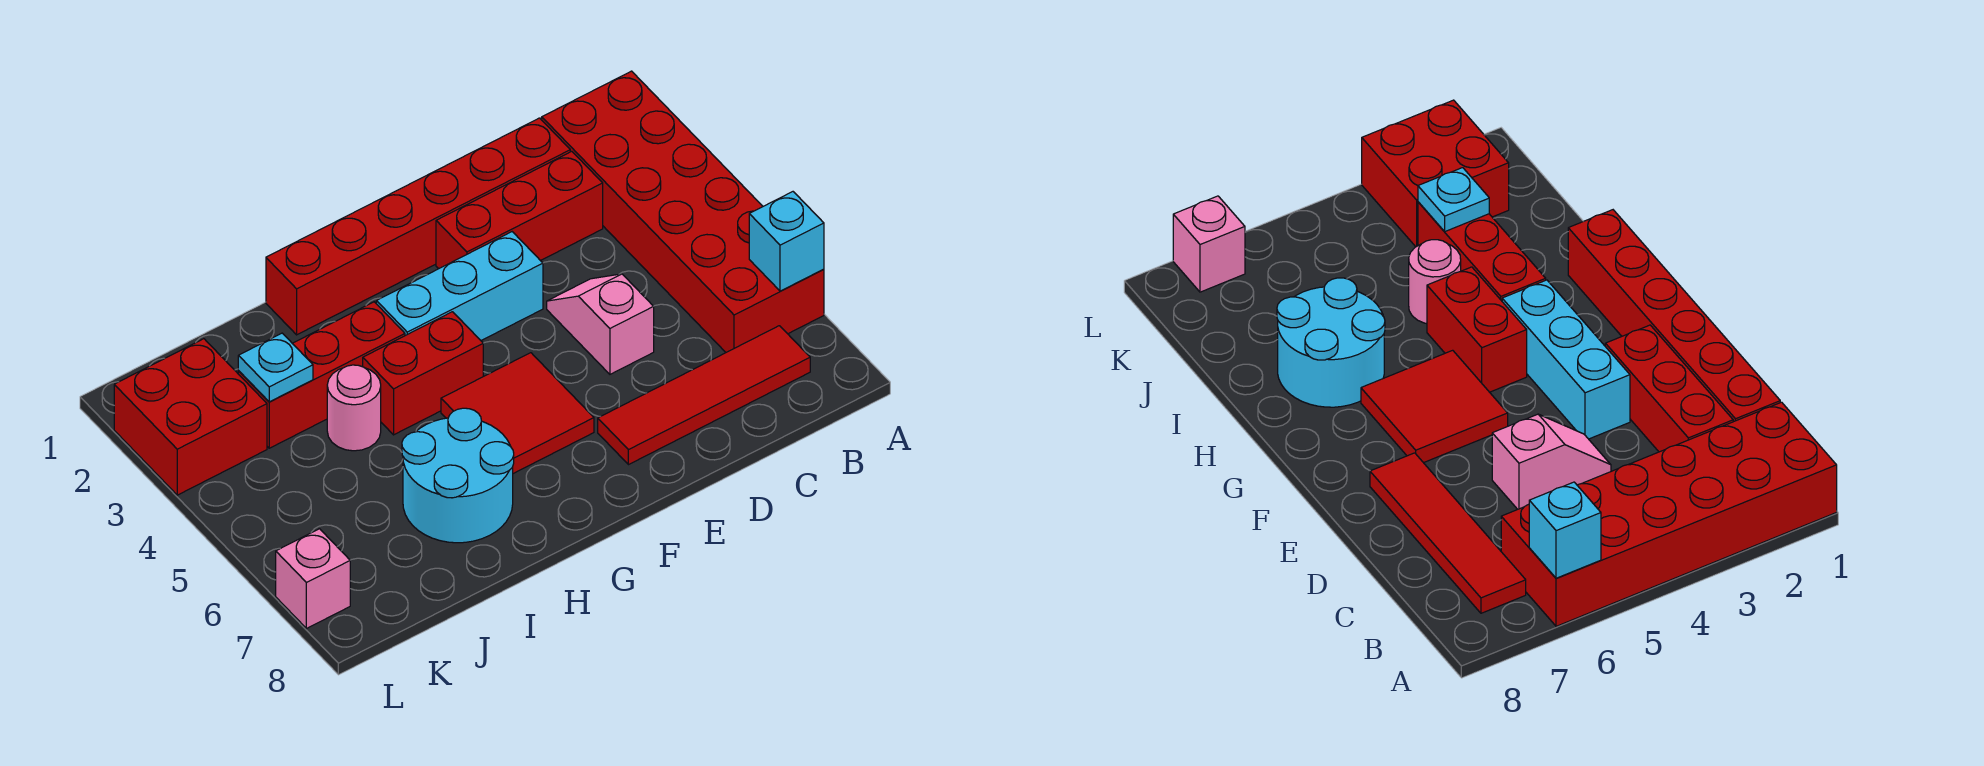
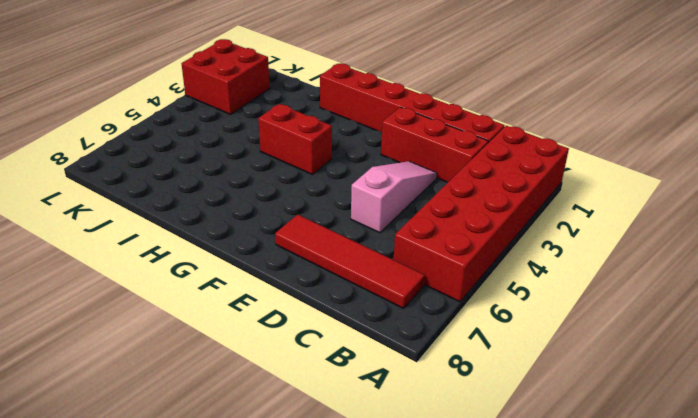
pink 1x3 slope [351,161,437,233] -> pink 1x2 slope [547,274,654,374]
none -> cyan 1x3 brick [376,232,543,340]
none -> red 2x2 tile [441,353,594,474]
none -> red 1x3 brick [238,302,405,448]

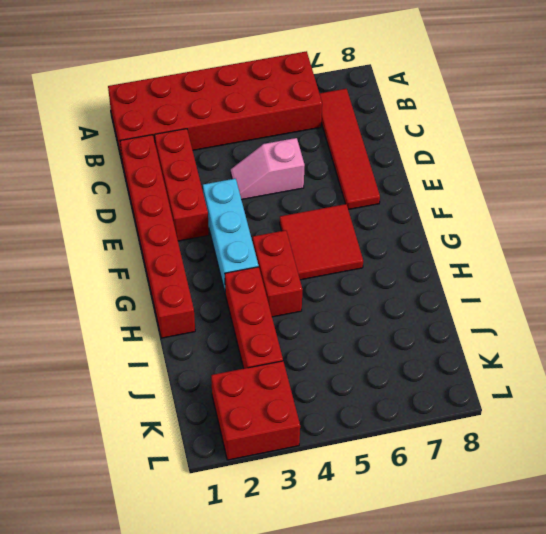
none -> cyan 2x2 round brick [402,408,514,543]
none -> pink 1x1 round brick [327,365,381,451]
none -> pink 1x1 brick [276,529,350,629]

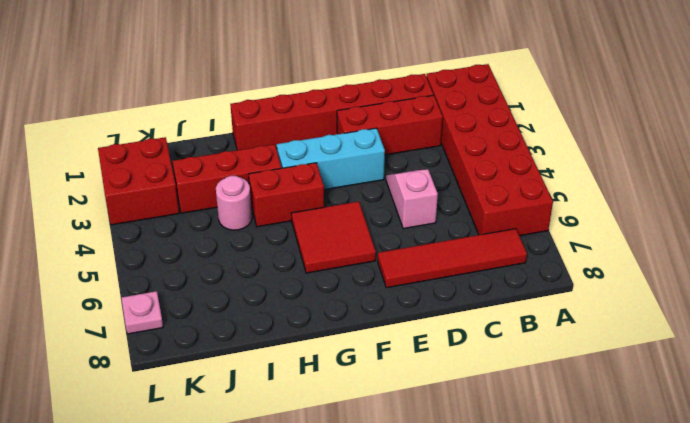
pink 1x1 plate [121,291,163,334] -> pink 1x1 brick [276,529,350,629]
none -> cyan 2x2 round brick [402,408,514,543]
none -> cyan 1x1 brick [749,192,824,291]
none -> cyan 1x1 plate [238,333,313,402]

